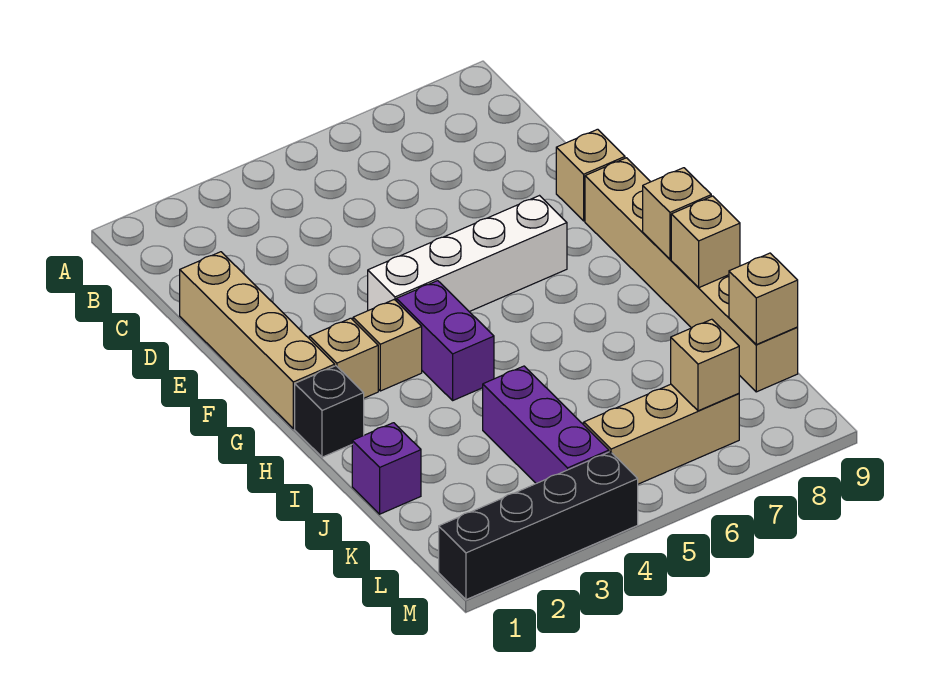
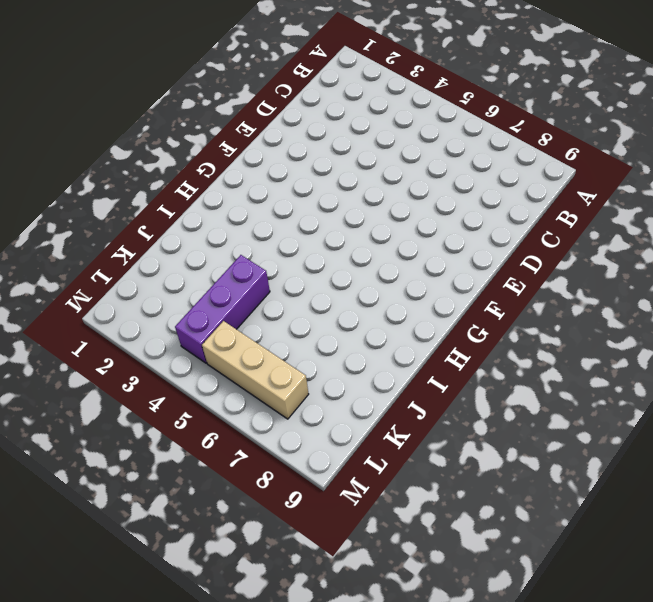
none -> tan 1x4 brick [180,252,335,429]
none -> tan 1x1 brick [556,129,625,221]
none -> white 1x4 brick [368,196,567,312]

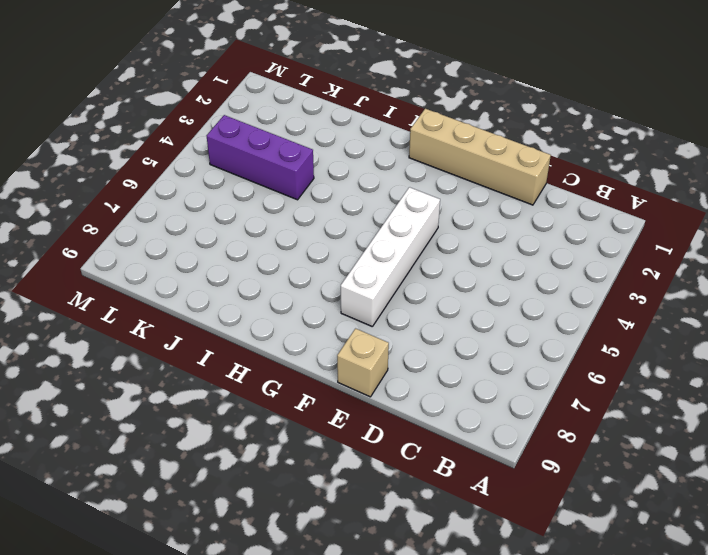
none -> tan 1x6 brick [585,158,798,392]
none -> tan 1x1 brick [309,318,378,398]
none -> tan 1x1 brick [353,300,422,391]

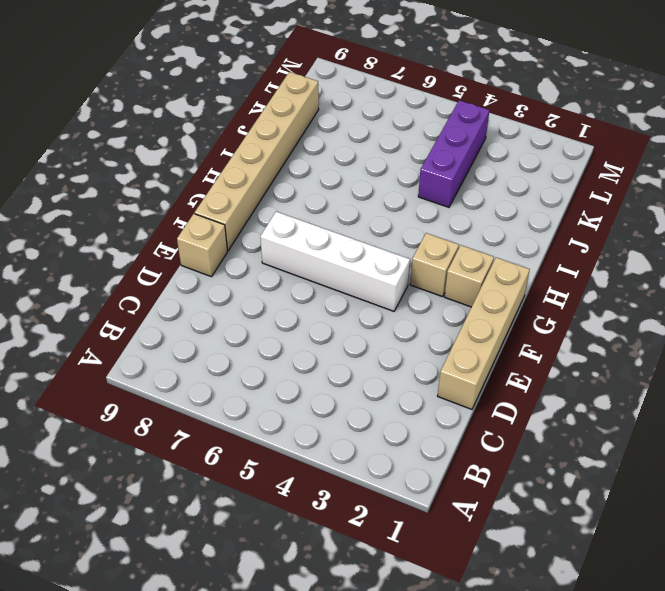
none -> purple 1x2 brick [396,281,494,400]
none -> black 1x1 brick [295,366,364,457]
none -> purple 1x1 brick [352,423,421,514]

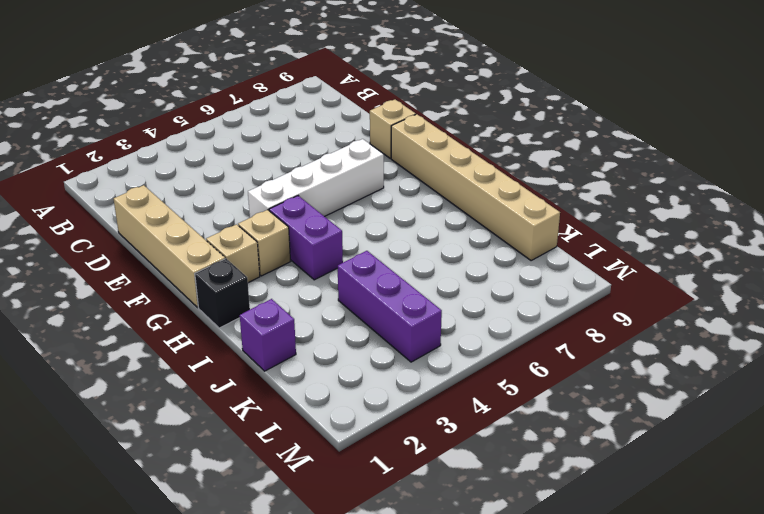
none -> tan 1x3 brick [584,384,739,484]
none -> black 1x4 brick [439,452,638,600]
none -> tan 1x1 brick [643,168,711,259]

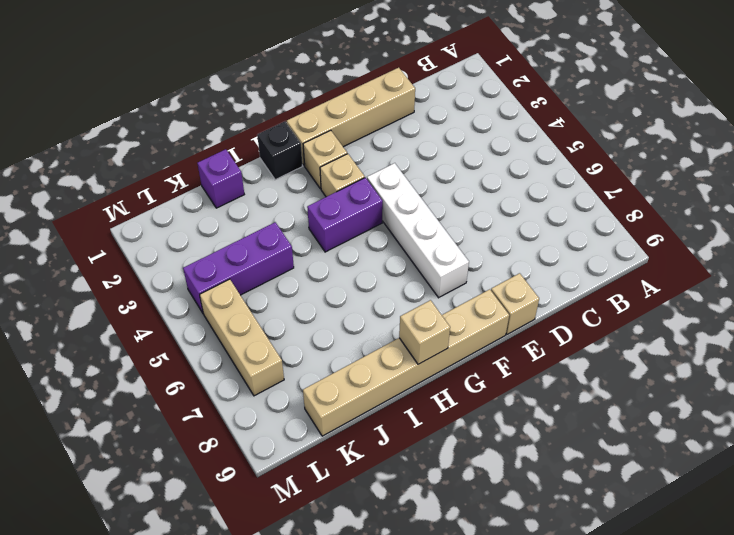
none -> black 1x4 brick [439,452,638,600]
none -> tan 1x1 brick [671,196,740,288]
none -> tan 1x1 brick [729,253,798,345]

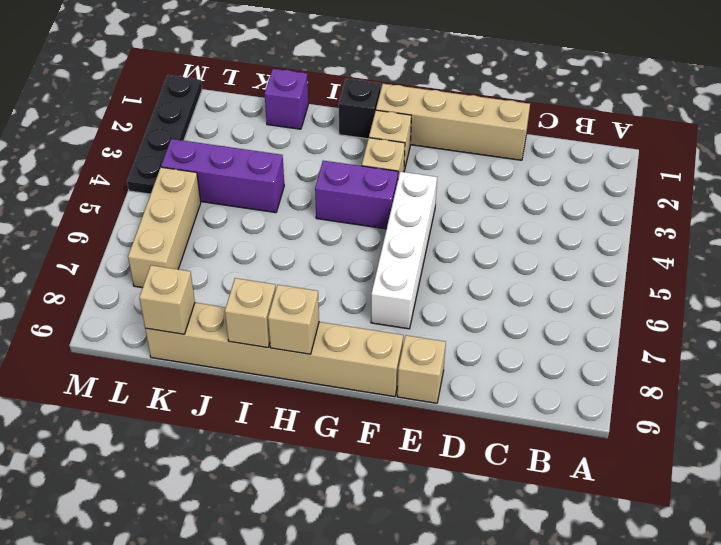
black 1x4 plate [127,75,202,194] -> black 1x4 brick [439,452,638,600]
none -> tan 1x1 brick [671,319,739,411]

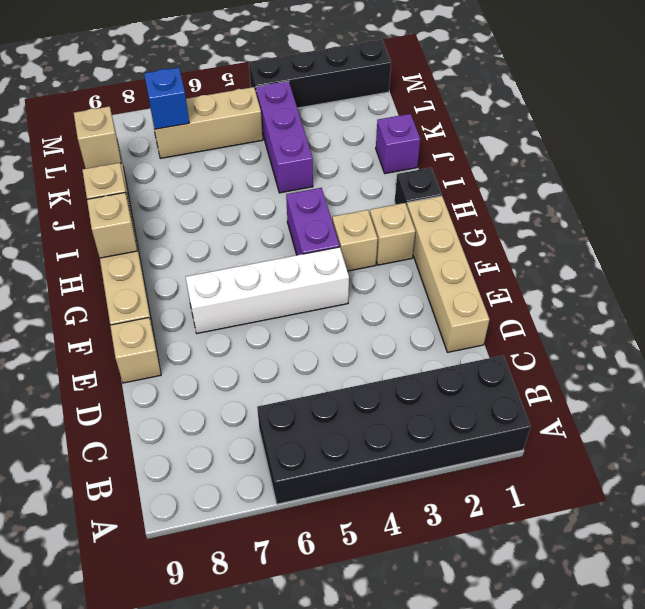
black 2x6 brick [257,355,531,504] -> none
blue 1x1 brick [144,67,189,129] -> tan 1x1 brick [671,319,739,411]

